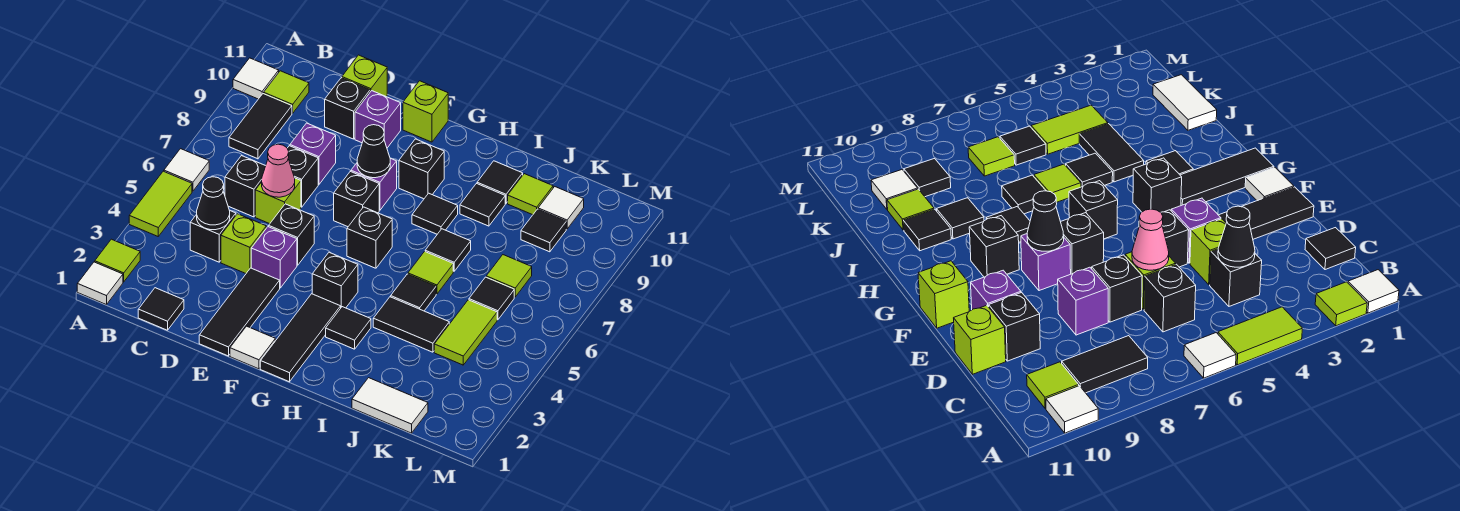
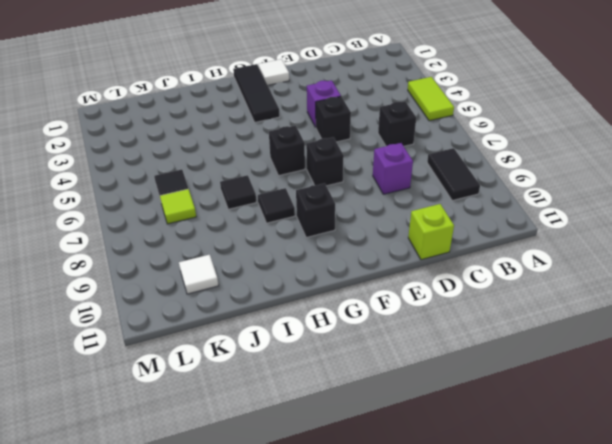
none -> white 1x1 tile [77,262,123,305]
none -> lime 1x1 tile [95,239,140,282]
none -> white 1x1 tile [164,149,209,191]
none -> white 1x1 tile [233,58,279,99]

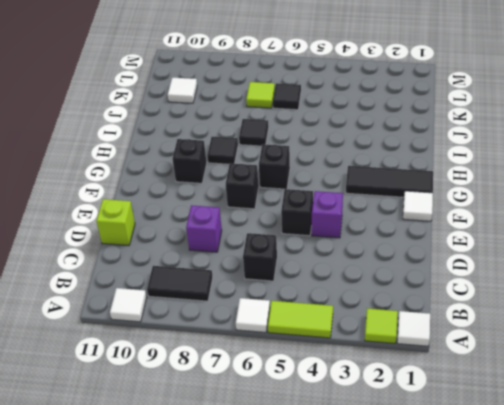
none -> lime 1x1 tile [264,71,309,113]
none -> black 1x1 tile [138,288,184,330]
none -> black 1x1 brick [190,211,236,262]
none -> lime 1x1 brick [221,214,266,273]

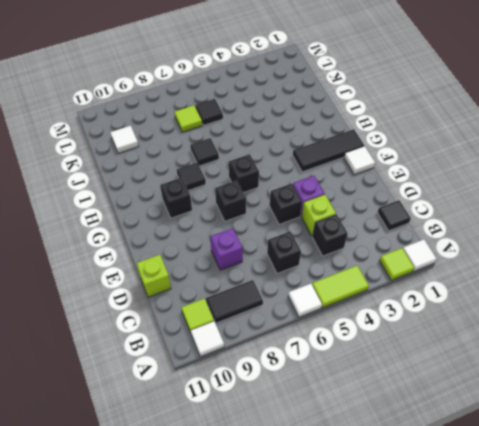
none -> lime 1x1 brick [255,178,301,224]
none -> black 1x1 brick [287,146,318,207]
none -> black 1x1 brick [325,78,370,139]
none -> black 1x3 tile [199,268,280,356]

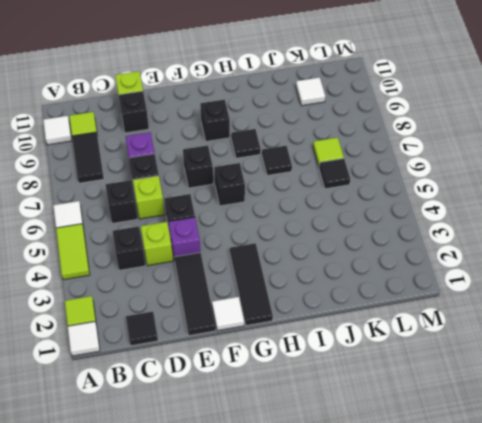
none -> purple 1x1 brick [355,91,401,148]
none -> purple 1x1 brick [351,158,397,210]
none -> lime 1x1 brick [403,81,448,142]
none -> black 1x1 brick [312,252,358,308]

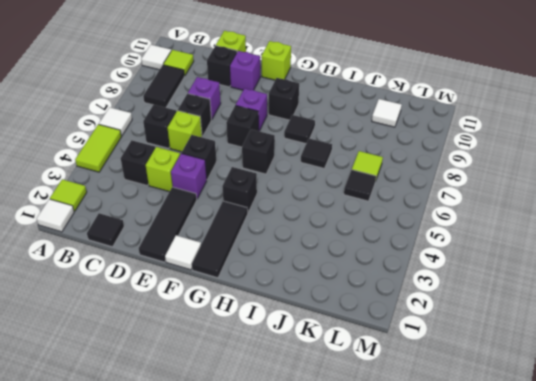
none -> black 1x1 tile [326,307,371,349]
none -> black 1x2 tile [373,297,449,352]
none -> black 1x1 tile [391,274,436,311]
none -> lime 1x1 tile [408,252,453,294]

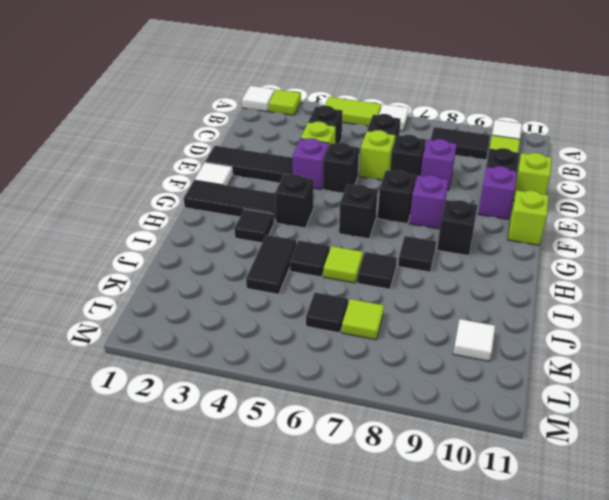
none -> black 1x1 tile [138,288,184,330]
none -> black 1x1 tile [460,184,505,226]
none -> black 1x1 tile [477,161,523,203]
none -> white 1x2 tile [352,378,428,433]

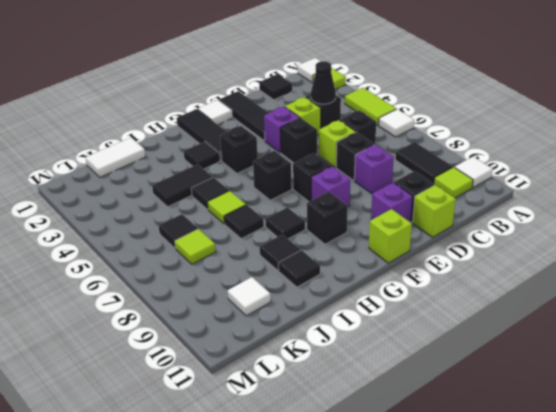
none -> lime 1x1 tile [508,174,553,215]
none -> lime 1x2 tile [434,300,497,365]
none -> black 1x1 tile [521,209,566,252]
none -> pink 1x1 cone [262,144,295,197]

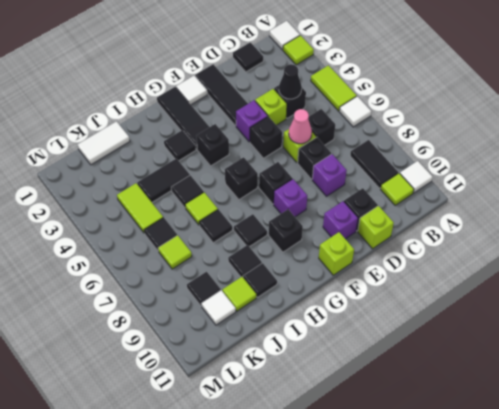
none -> black 1x1 cone [357,125,390,178]

